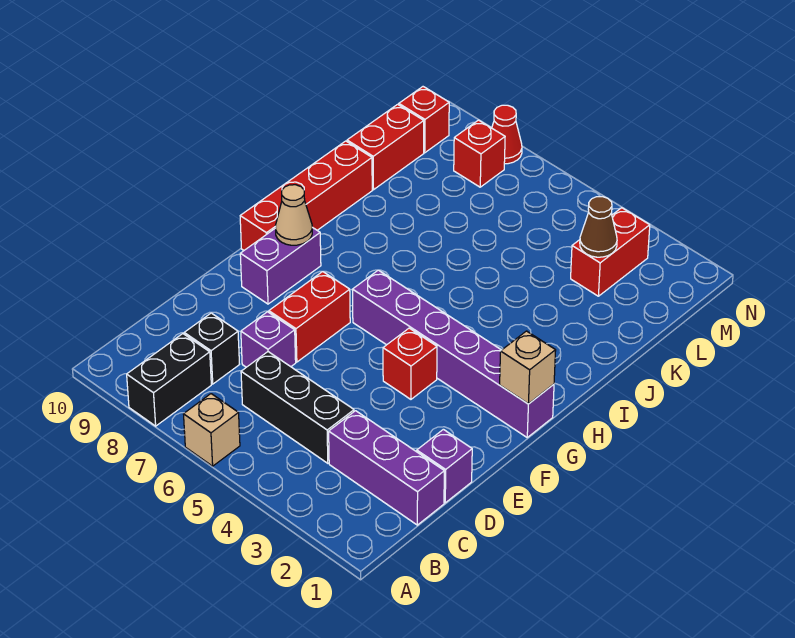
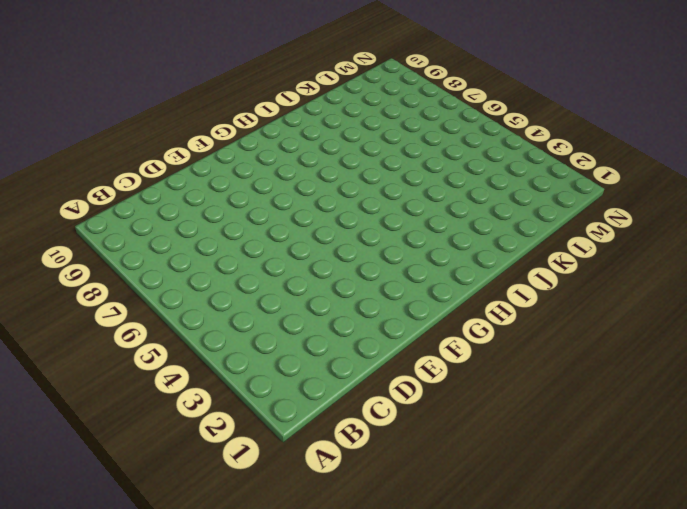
none -> tan 1x1 brick [184,394,240,466]
none -> black 1x2 brick [127,334,211,426]
none -> purple 1x3 brick [329,411,444,525]

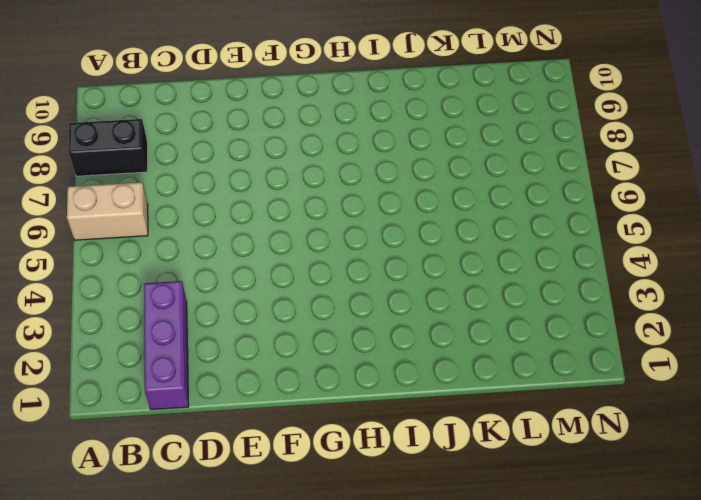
tan 1x2 brick [67,182,148,240] -> tan 1x1 brick [184,394,240,466]
none -> black 1x3 brick [241,352,354,463]
none -> black 1x1 brick [184,313,240,384]
none -> purple 1x1 brick [417,429,472,503]

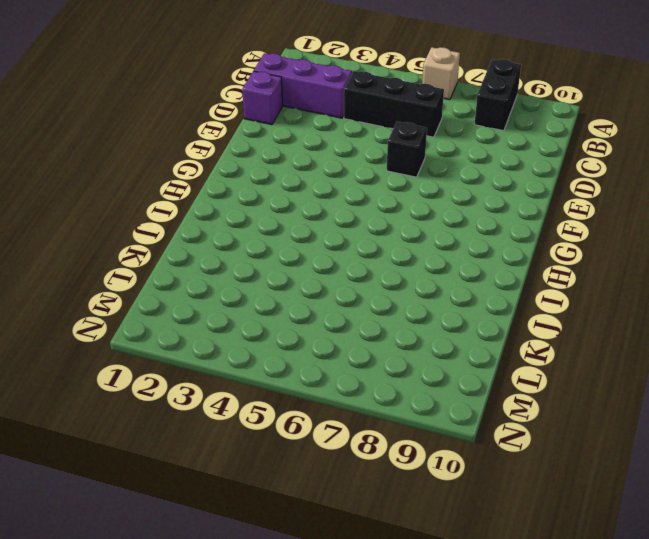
black 1x1 brick [387,122,427,177] -> black 1x1 brick moved to [184,313,240,384]
none -> purple 1x1 brick [241,312,296,367]
none -> red 1x2 brick [269,272,350,362]
none -> red 1x1 brick [383,328,437,399]

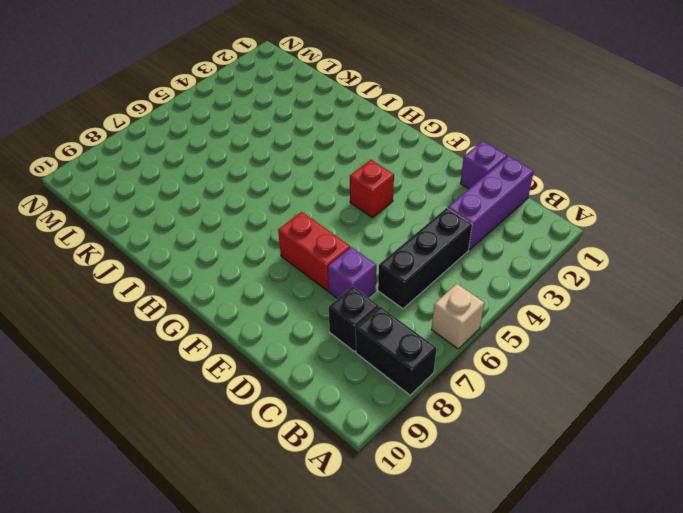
none -> purple 1x2 brick [240,227,321,304]
none -> purple 1x6 brick [352,270,554,437]
none -> red 1x4 brick [240,141,372,250]

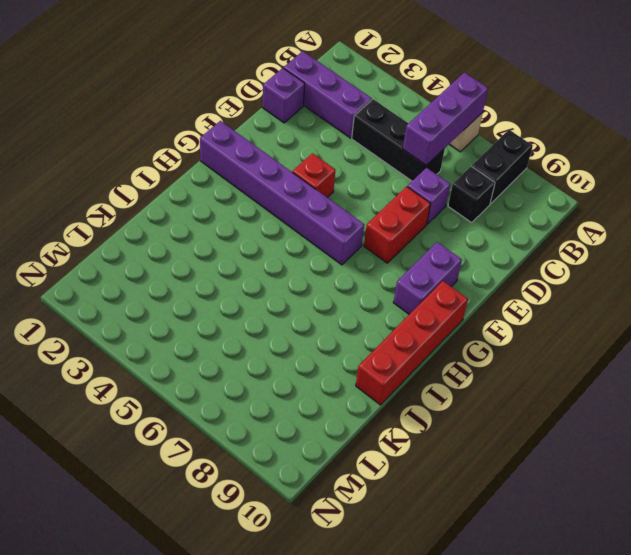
purple 1x3 brick [403,72,488,165] -> none
none -> red 1x2 brick [347,104,424,190]
none -> red 1x2 brick [571,208,650,296]
none -> red 1x1 brick [454,120,505,187]

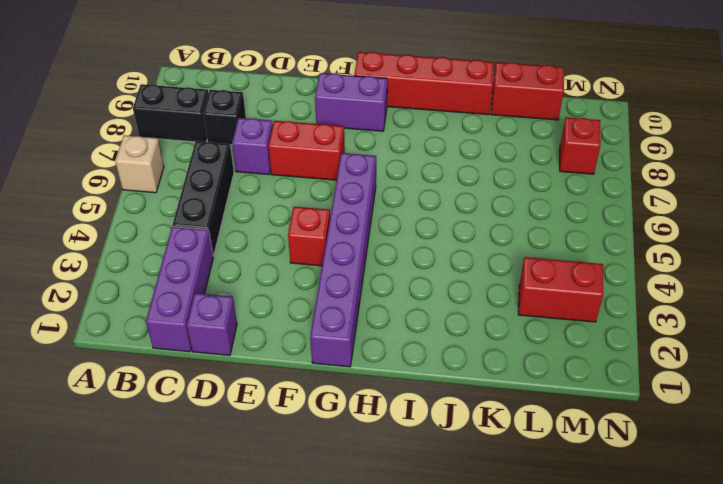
none -> red 1x1 brick [399,87,449,153]
none -> red 1x1 cone [492,105,522,164]
none -> tan 1x1 brick [500,331,556,404]

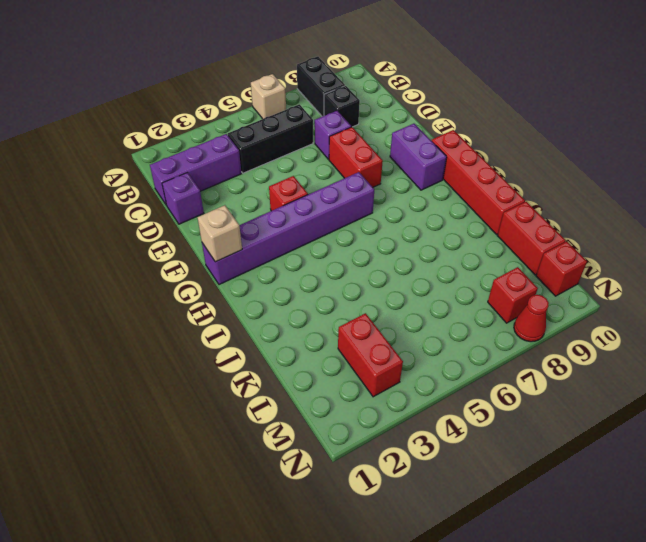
none -> tan 1x1 cone [275,185,312,245]
none -> brown 1x1 cone [580,197,617,257]

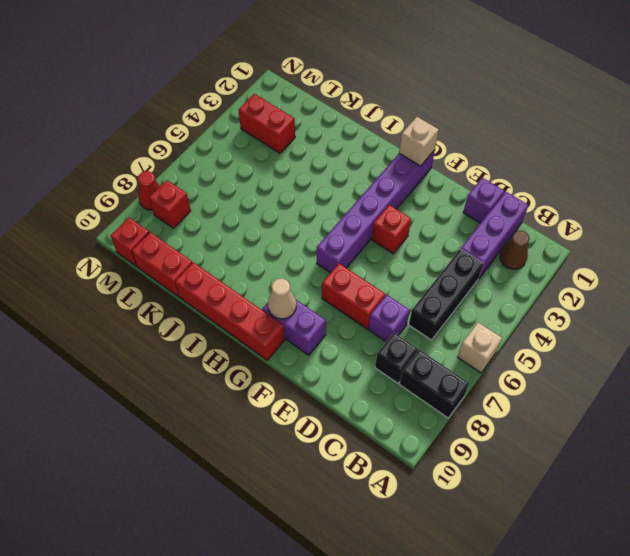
brown 1x1 cone [500,231,530,269] -> brown 1x1 cone moved to [580,197,617,257]

